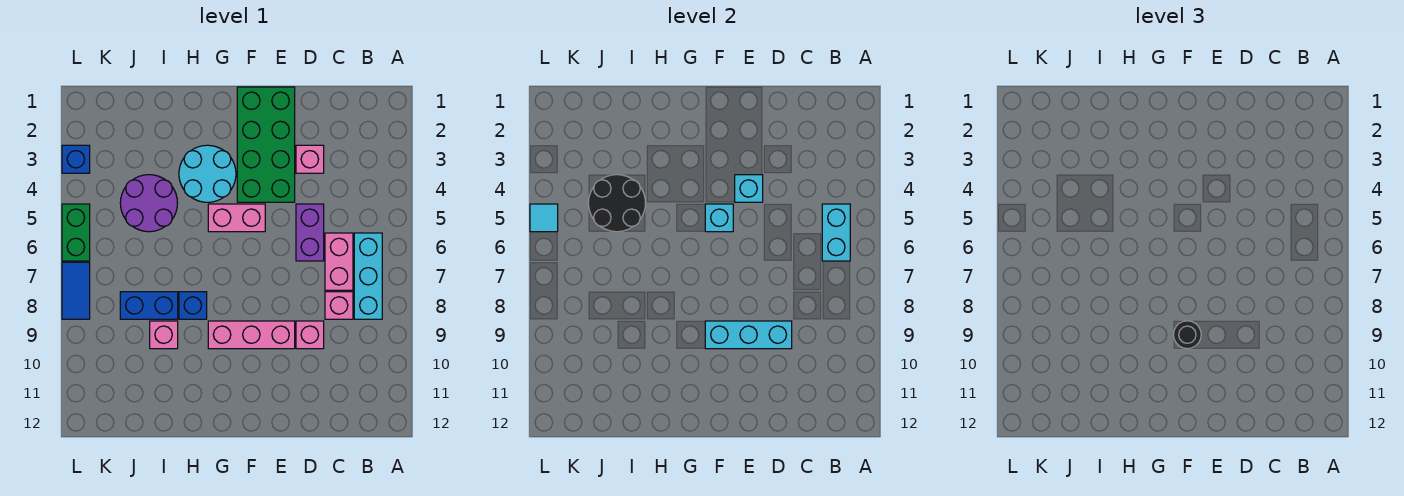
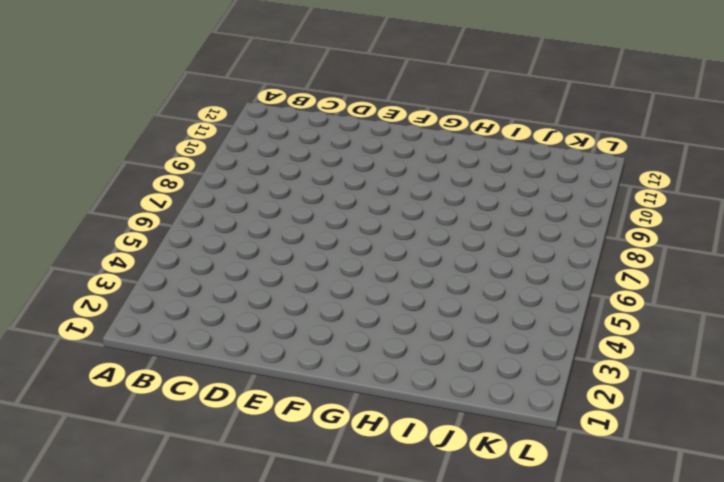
none -> cyan 1x3 brick [354,233,382,319]
none -> pink 1x2 brick [325,233,353,290]
none -> pink 1x1 brick [325,292,353,319]

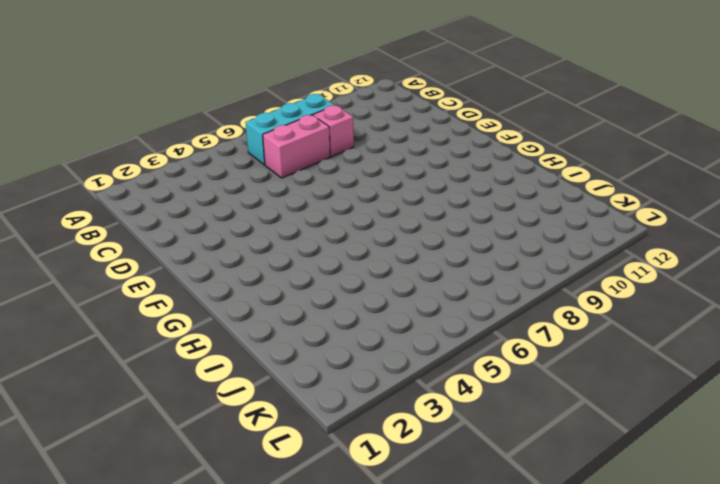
none -> pink 1x1 brick [296,145,324,173]
none -> purple 1x2 brick [296,204,324,261]
none -> pink 1x1 brick [296,321,324,349]

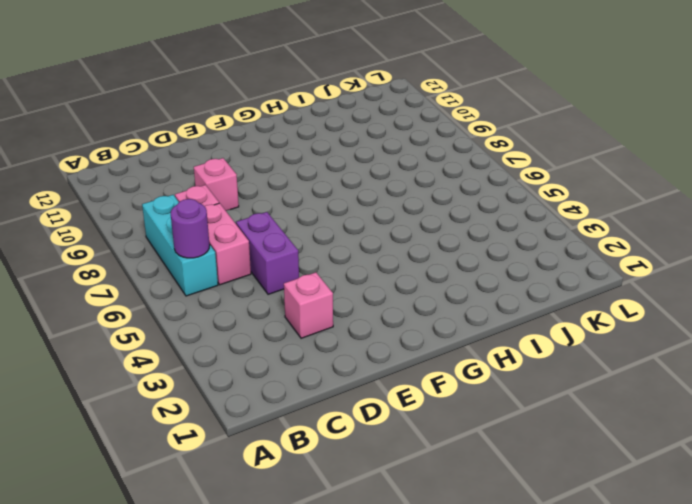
purple 1x1 round brick [171,199,210,258] -> cyan 1x2 brick [822,204,850,261]
none -> green 2x4 brick [237,87,295,202]
none -> pink 1x3 brick [208,321,295,349]
none -> pink 1x2 brick [208,204,265,232]

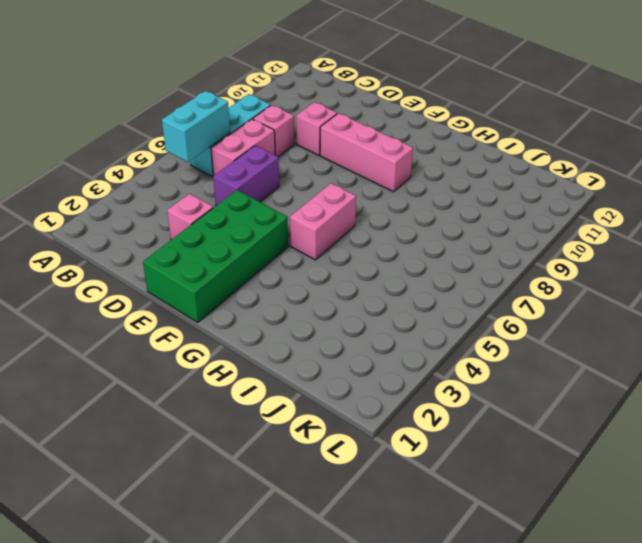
pink 1x2 brick [290,183,356,260] -> pink 1x2 brick turned to [208,204,265,232]
none -> cyan 2x2 round brick [179,145,236,202]
none -> blue 1x1 brick [179,292,207,319]
none -> purple 2x2 round brick [120,175,177,232]

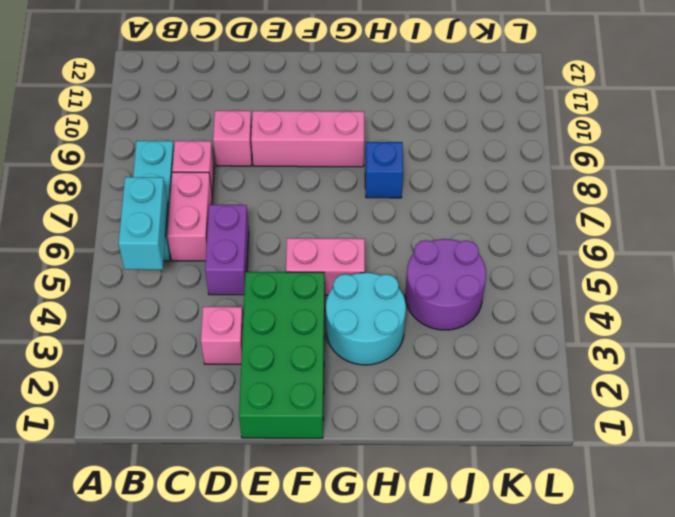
none -> blue 1x2 brick [120,292,178,319]
none -> pink 1x1 brick [150,321,178,349]
none -> blue 1x1 brick [62,145,90,173]

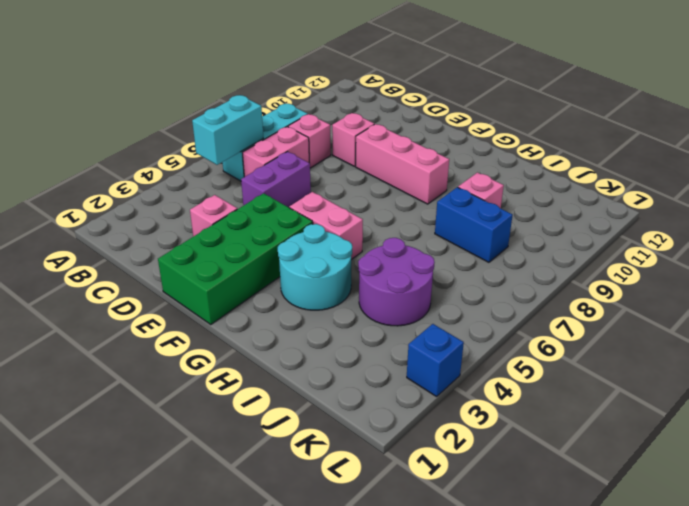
none -> blue 1x1 brick [179,292,207,319]
none -> green 1x2 brick [62,204,90,261]
none -> blue 1x2 tile [62,262,90,319]

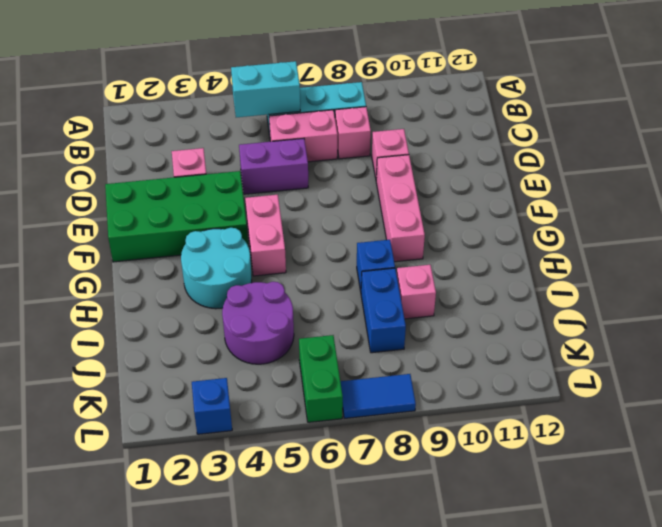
green 1x2 brick [299,335,343,422] -> green 1x2 brick turned to [62,204,90,261]
none -> cyan 1x3 brick [705,321,792,349]
none -> cyan 1x1 brick [735,175,763,202]
none -> cyan 1x1 brick [705,204,733,232]

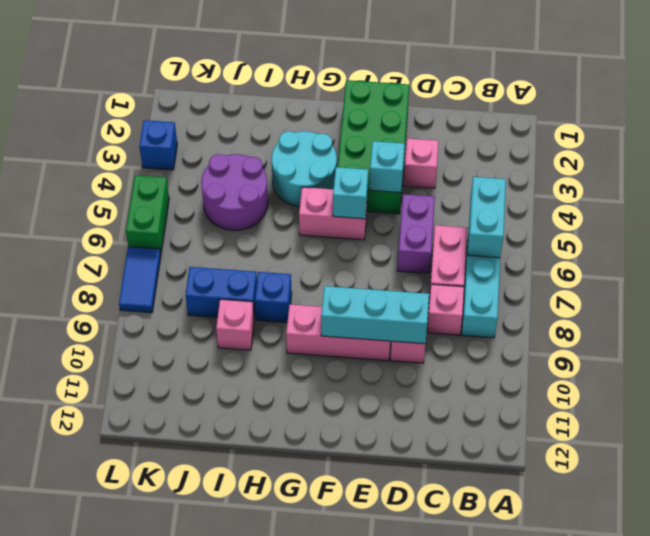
none -> black 2x2 round brick [588,175,645,232]
none -> cyan 1x1 tile [530,204,558,232]
none -> black 1x1 round brick [1173,321,1201,349]

